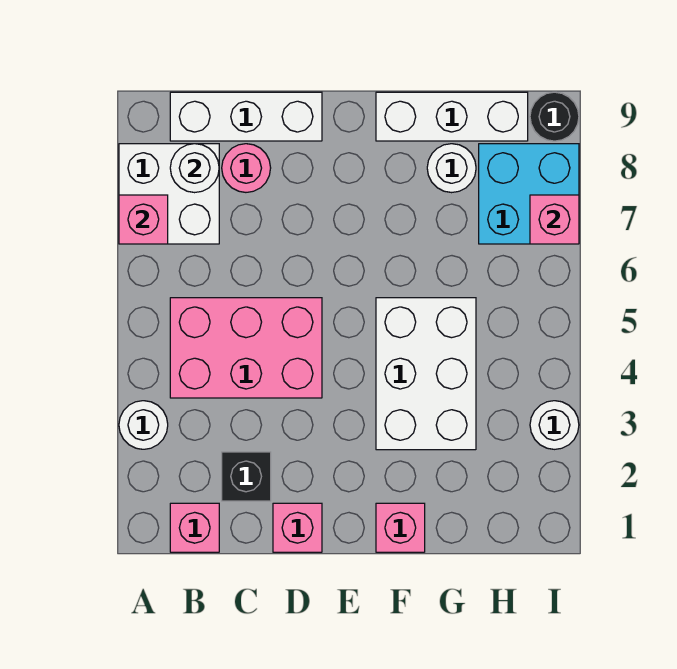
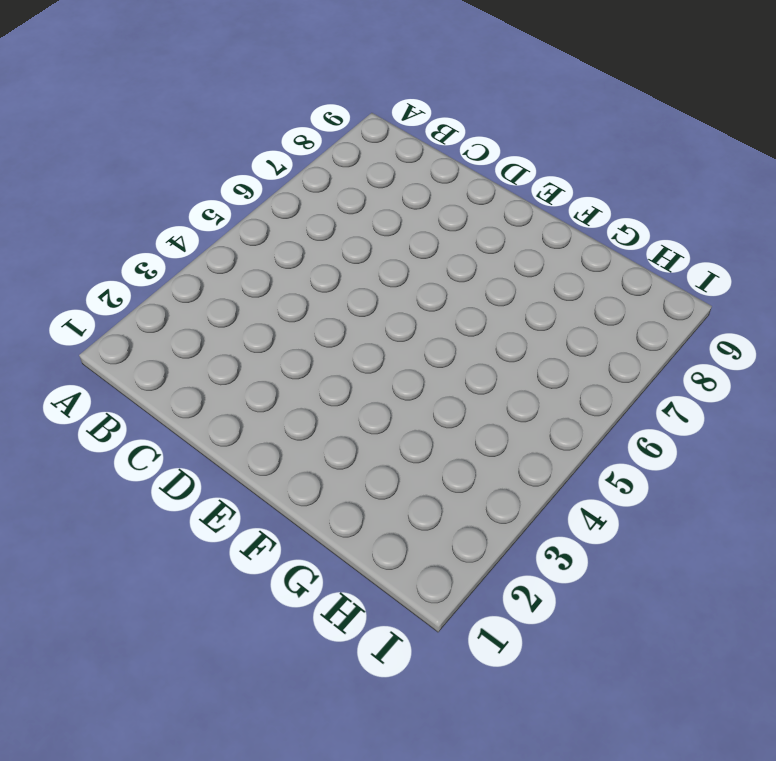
none -> white 1x1 round brick [119,401,168,449]
none -> white 2x2 brick [119,144,219,244]
none -> pink 1x1 brick [170,503,219,552]

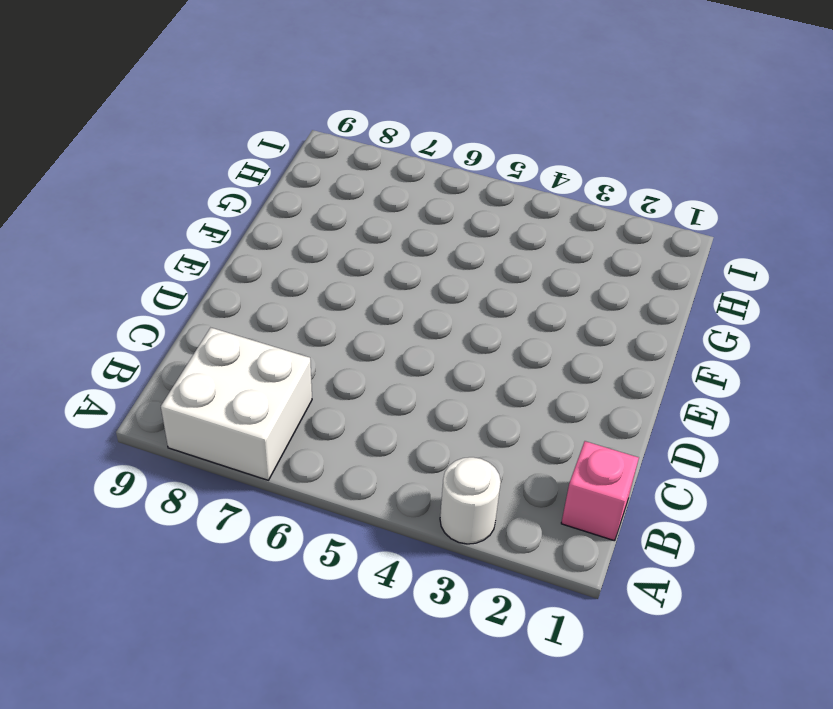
none -> pink 2x3 brick [170,298,322,398]
none -> white 1x3 brick [170,92,322,141]
none -> black 1x1 brick [222,452,271,501]

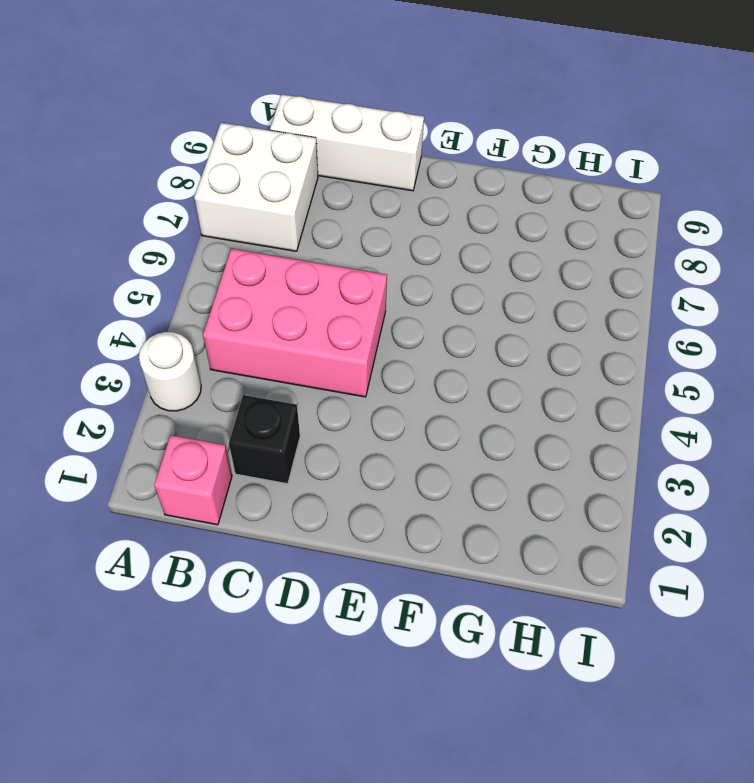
none -> pink 1x1 round brick [222,144,271,192]
none -> pink 1x1 brick [273,503,322,552]
none -> pink 1x1 brick [376,503,425,552]

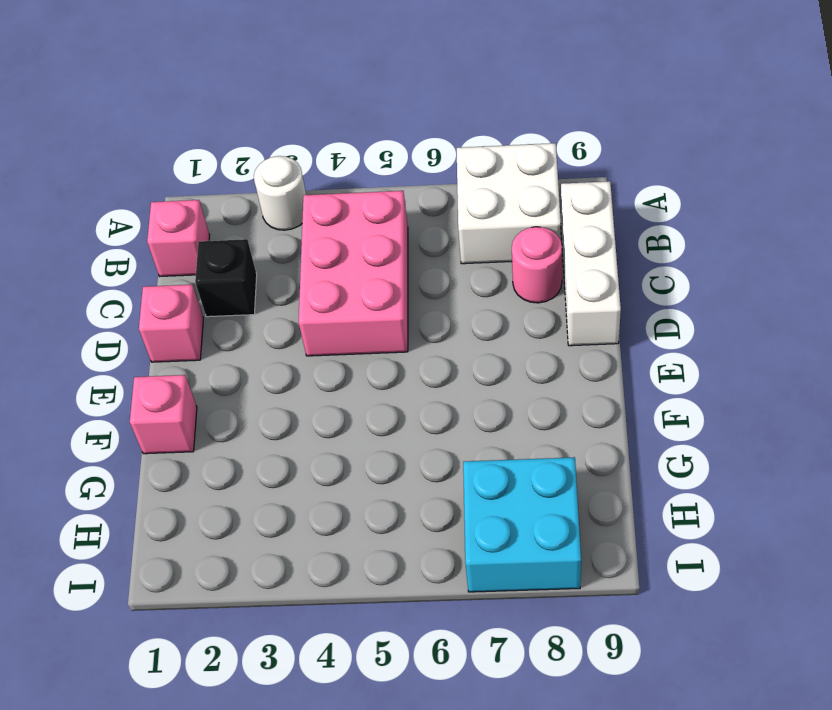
none -> white 2x3 brick [376,298,476,450]
none -> white 1x3 brick [376,92,528,141]
none -> white 1x1 round brick [427,144,476,193]

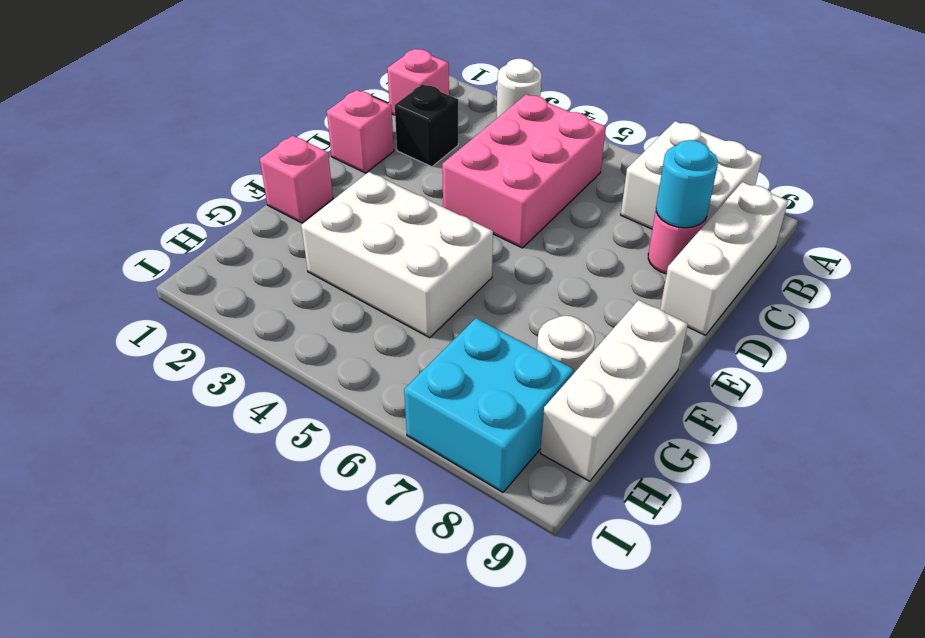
cyan 1x1 round brick [656,140,718,228] -> none
none -> white 1x1 round brick [530,401,579,449]
none -> black 1x1 round brick [530,92,579,141]
none -> pink 1x1 brick [119,195,168,244]

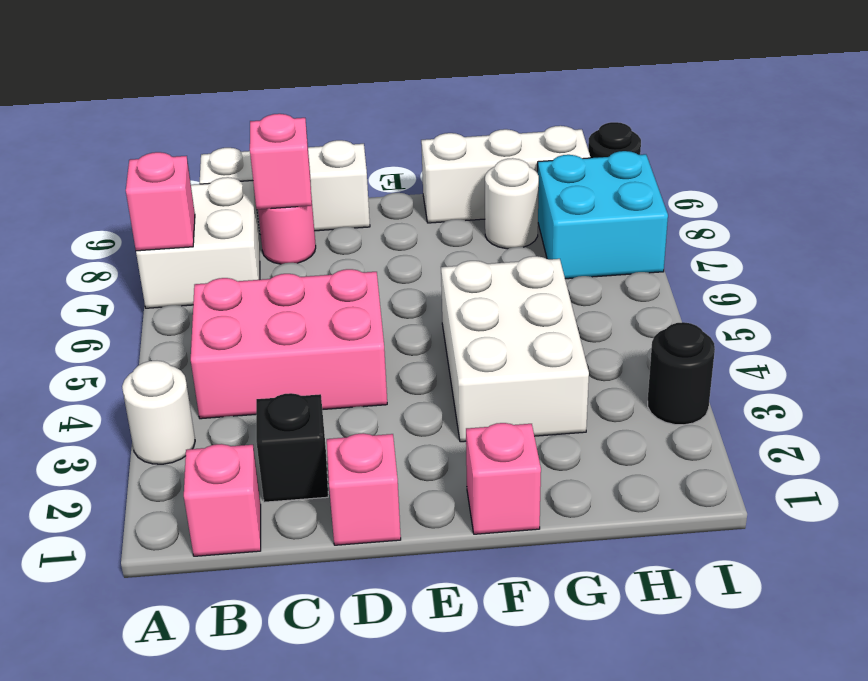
pink 1x1 brick [250,114,312,209] -> pink 1x1 brick moved to [530,195,579,244]
black 1x1 round brick [648,322,715,425] -> white 1x1 round brick [530,401,579,449]
none -> white 1x1 round brick [170,144,219,193]

